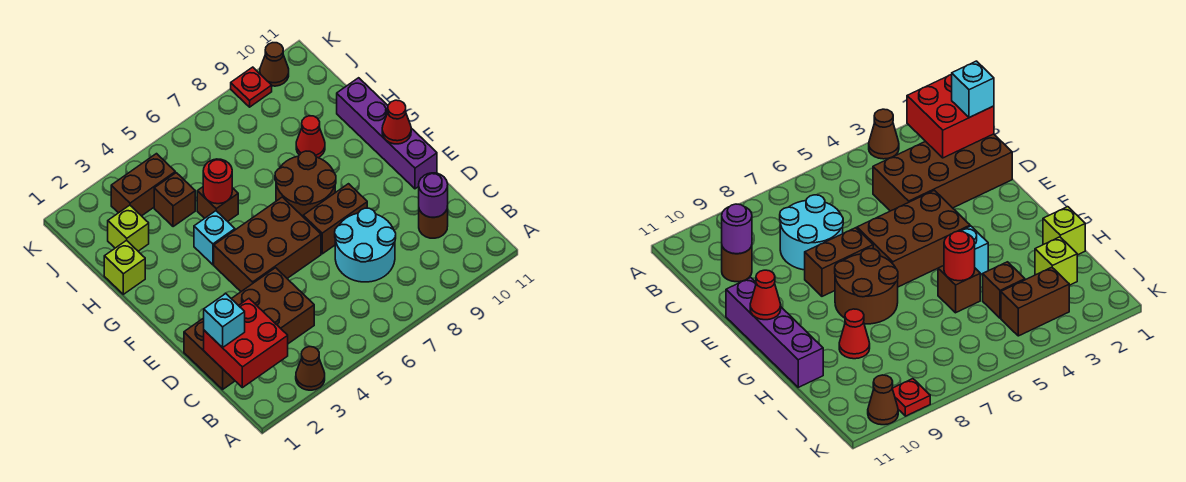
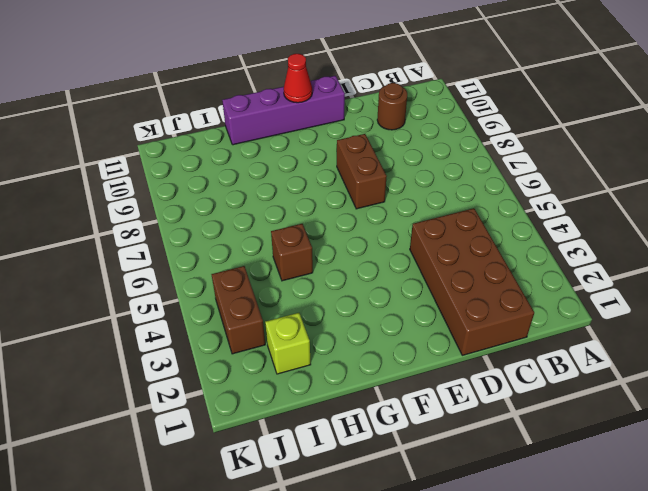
none -> brown 1x1 cone [296,347,325,390]
none -> cyan 2x2 round brick [335,208,396,282]
none -> brown 2x3 brick [214,197,321,291]

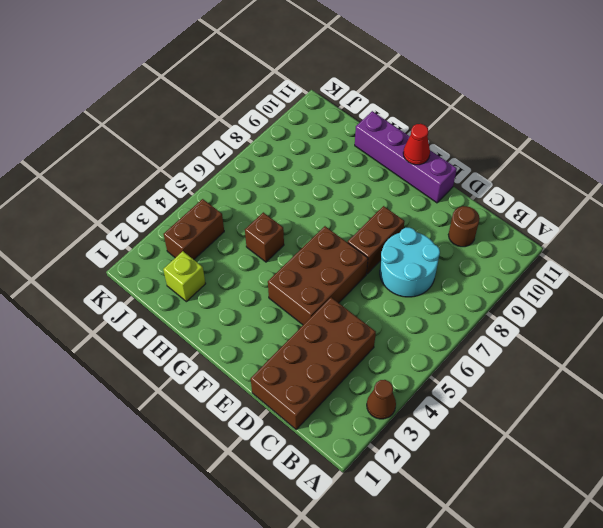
none -> brown 2x2 round brick [275,151,336,216]
none -> cyan 1x1 brick [194,211,235,265]
none -> lime 1x1 brick [104,240,145,294]

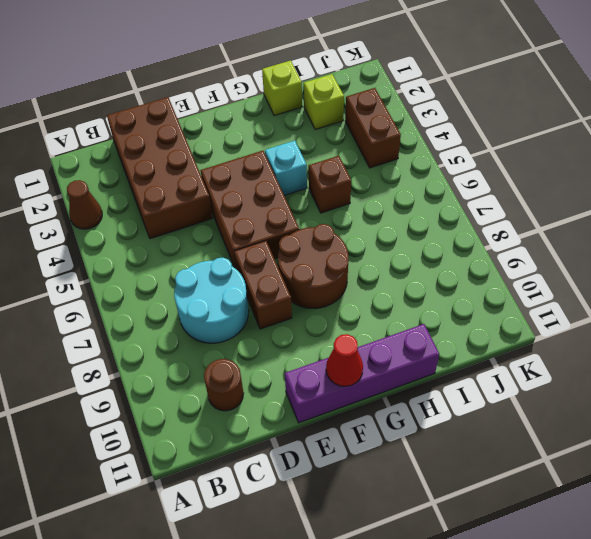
none -> red 1x1 cone [296,116,325,158]
none -> brown 1x1 brick [154,173,195,227]
none -> red 1x1 plate [231,67,272,107]

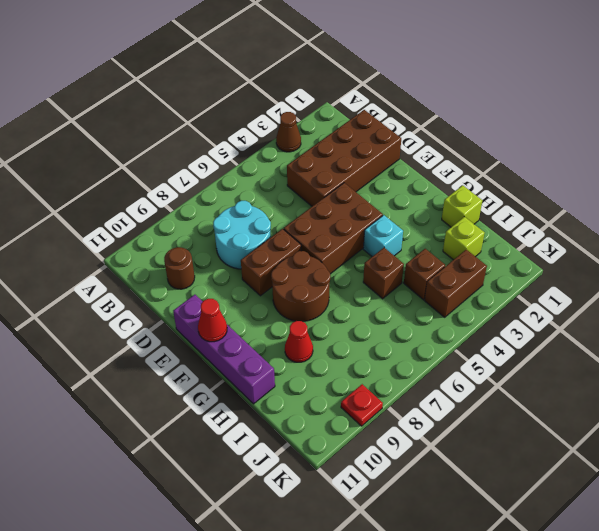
none -> brown 1x1 cone [260,43,289,86]
none -> red 2x2 brick [204,299,288,388]
none -> purple 1x1 round brick [419,173,448,217]

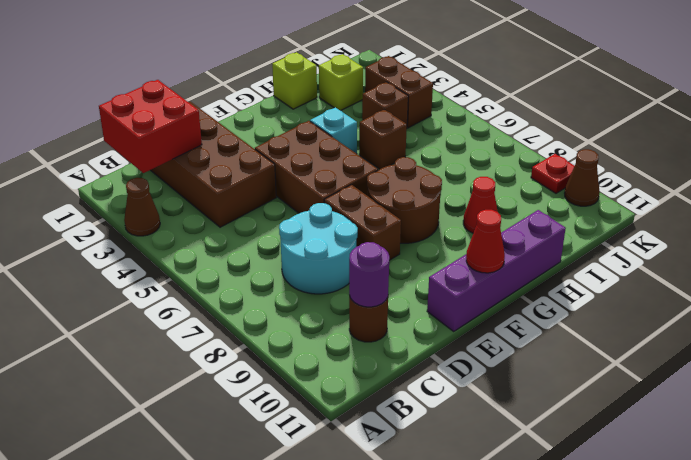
none -> red 1x1 round brick [203,159,232,204]
none -> cyan 1x1 brick [204,294,245,348]

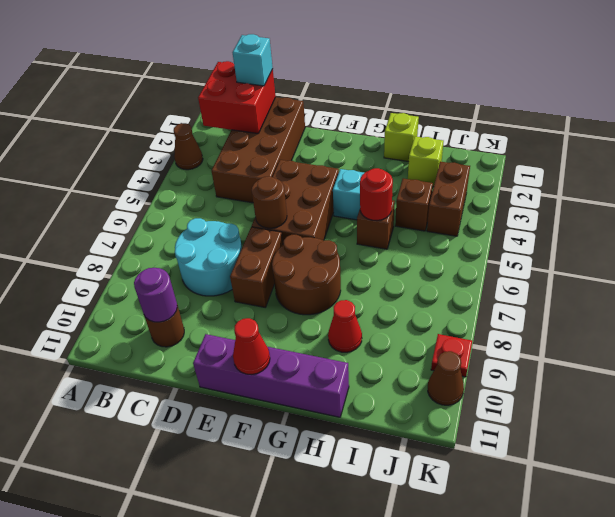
brown 1x1 round brick [252,176,287,228] -> none

